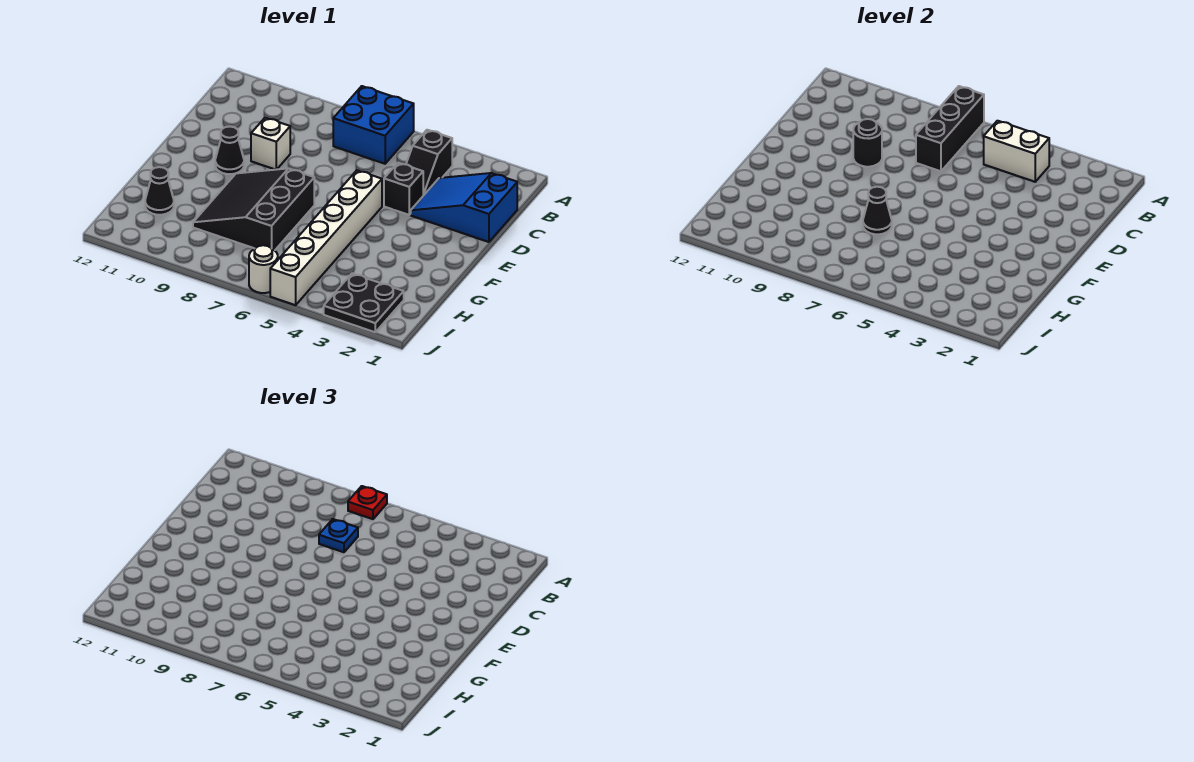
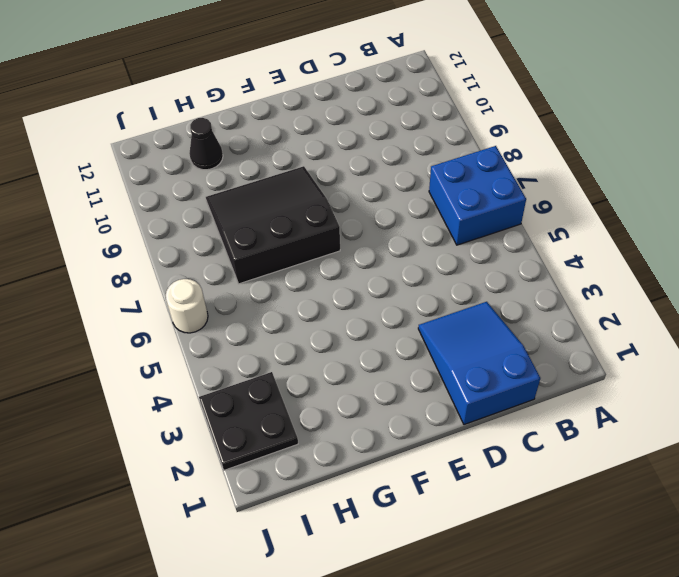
none -> black 1x2 slope [406,130,452,196]
none -> black 1x1 brick [384,163,423,215]
none -> white 1x1 brick [251,118,290,170]

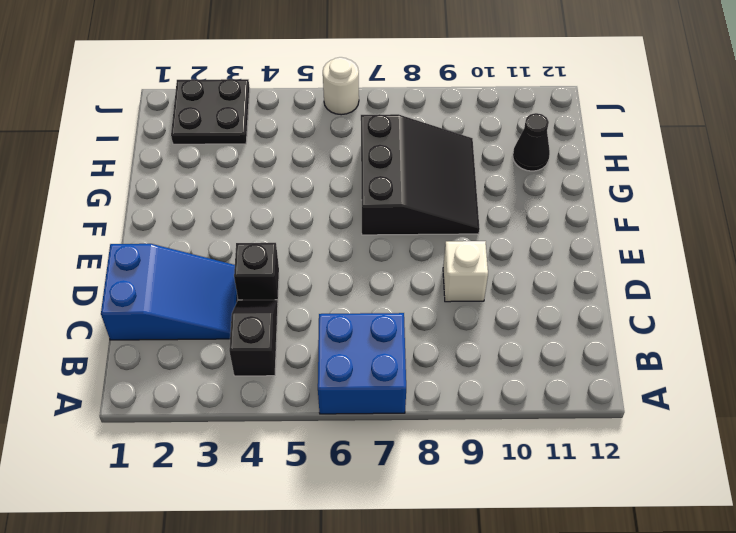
none -> white 1x6 brick [270,170,382,305]
none -> black 1x1 cone [215,127,244,174]
none -> black 1x3 brick [916,86,984,171]

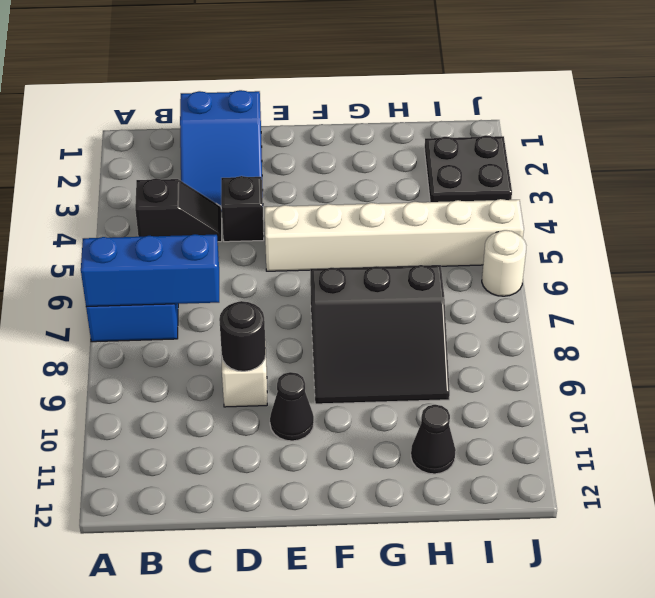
blue 1x3 brick [81,234,219,306] -> black 1x3 brick [916,86,984,171]
none -> white 1x2 brick [984,121,1049,182]
none -> black 1x1 cone [863,187,892,234]
none -> red 1x1 plate [348,486,387,519]

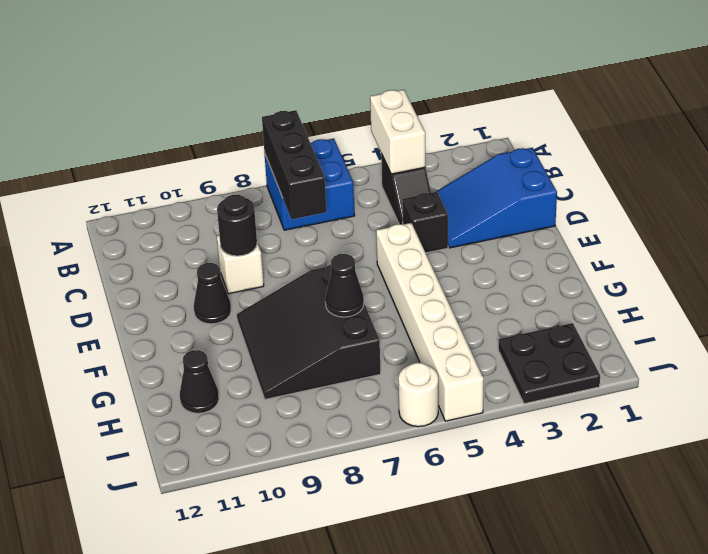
white 1x2 brick [370,90,425,174] -> white 1x2 brick turned to [984,121,1049,182]
none -> red 1x1 plate [348,486,387,519]
none -> blue 1x1 plate [319,519,358,552]

